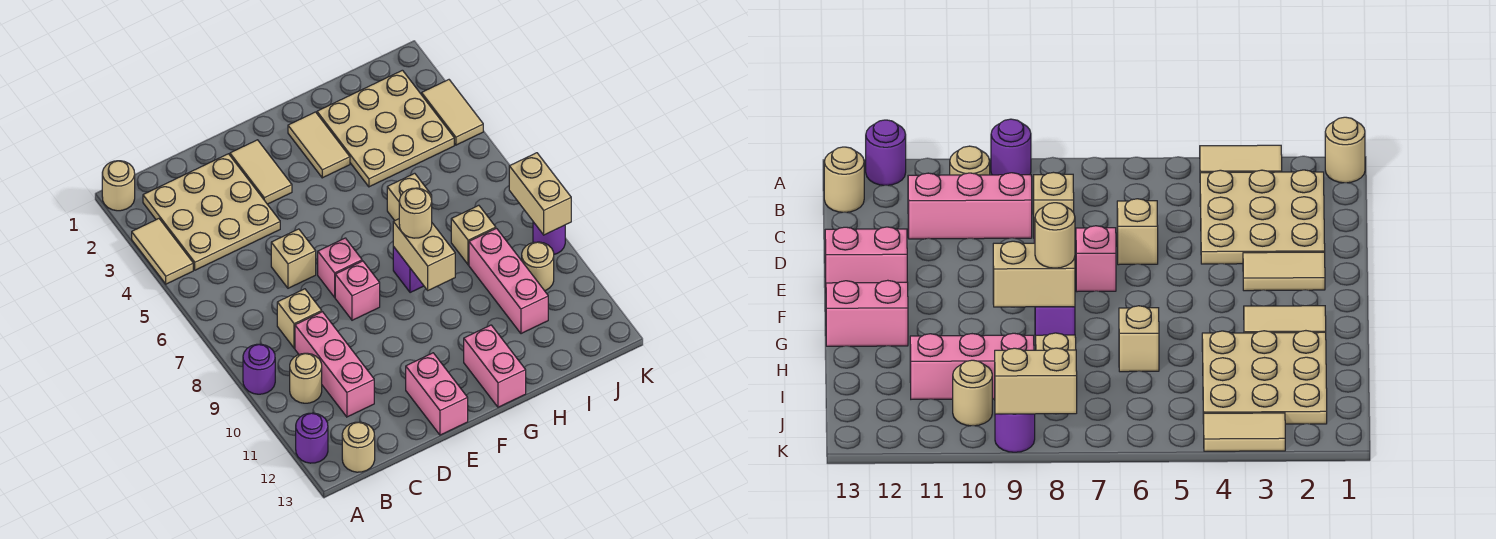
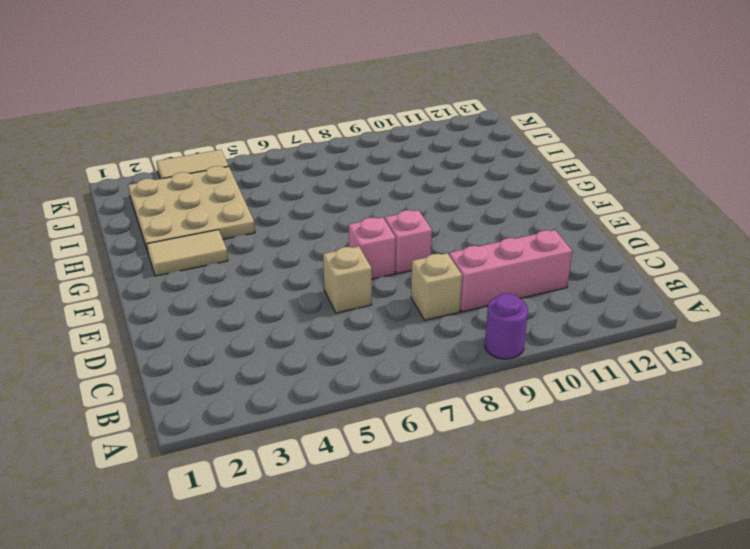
none -> tan 1x1 round brick [102,161,135,211]
none -> tan 1x2 tile [132,219,193,284]
none -> purple 1x1 round brick [296,413,328,463]

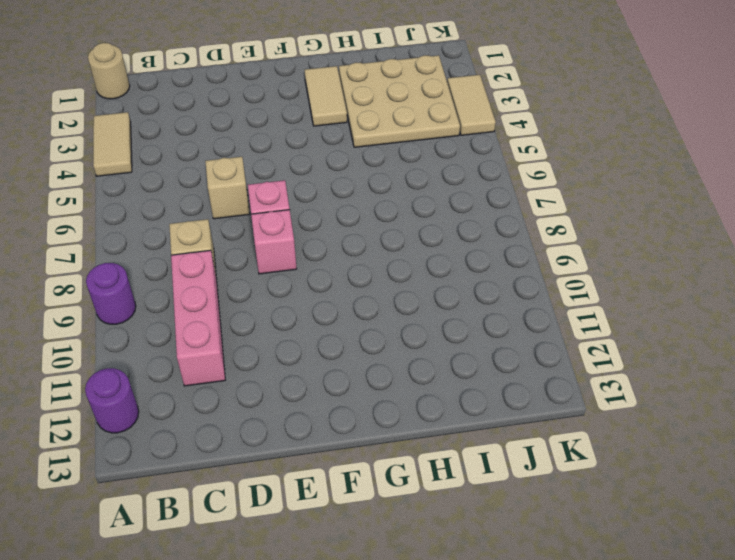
none -> tan 3x3 plate [143,154,280,270]
none -> tan 1x1 round brick [290,353,322,403]
none -> tan 1x1 round brick [342,422,375,472]

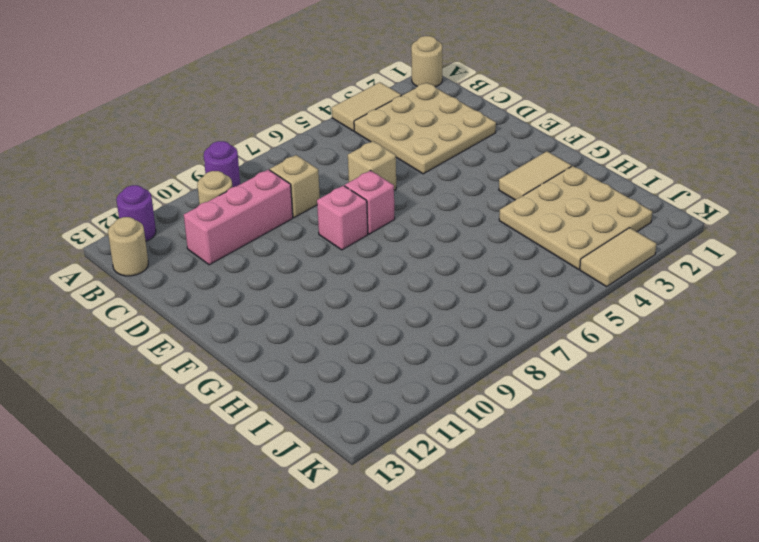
none -> tan 1x2 tile [230,140,292,204]
none -> pink 1x2 brick [406,353,468,435]
none -> purple 1x1 brick [393,247,424,293]

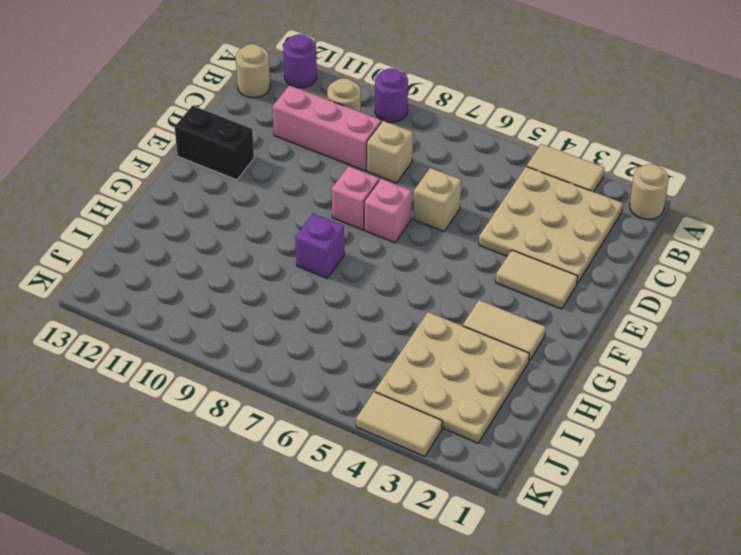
black 1x2 brick [175,106,254,180] -> pink 1x2 brick [406,353,468,435]
none -> pink 1x2 brick [464,325,526,407]
none -> tan 1x1 brick [387,173,432,221]
none -> tan 1x1 brick [451,205,496,265]

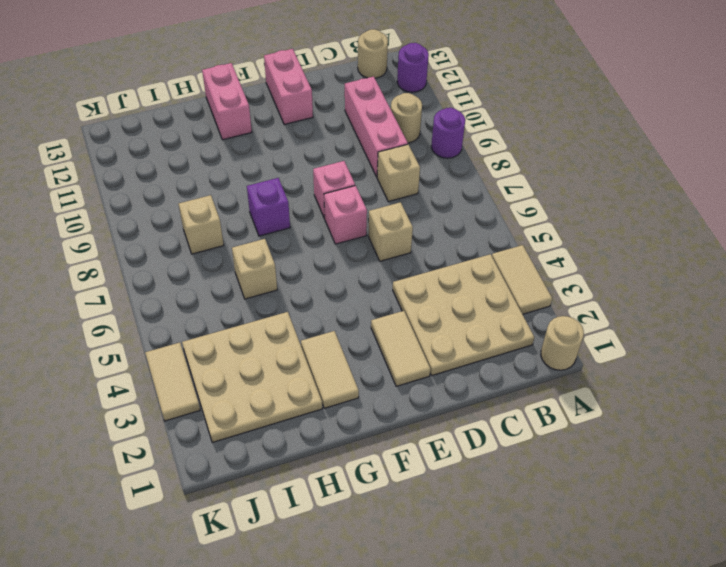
none -> pink 1x3 brick [469,228,548,334]
none -> tan 1x1 round brick [521,242,554,291]
none -> purple 1x1 round brick [533,222,565,254]

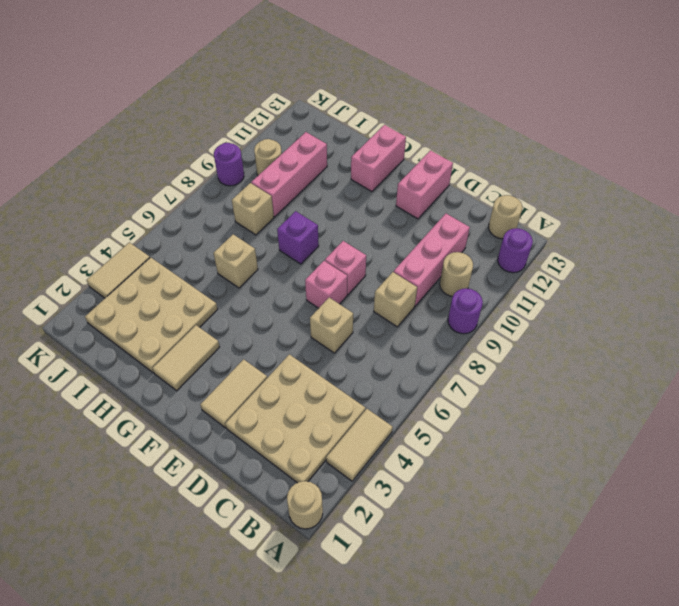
none -> tan 1x2 brick [393,219,455,290]
none -> tan 1x2 brick [509,153,571,235]
none -> tan 1x1 round brick [399,188,432,238]

